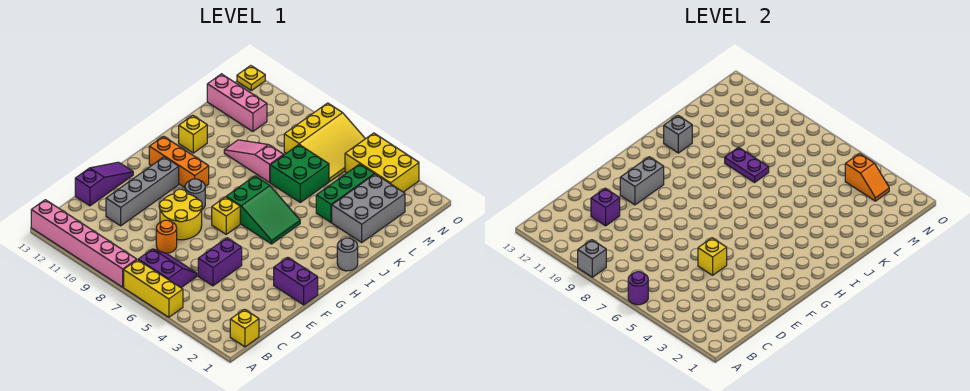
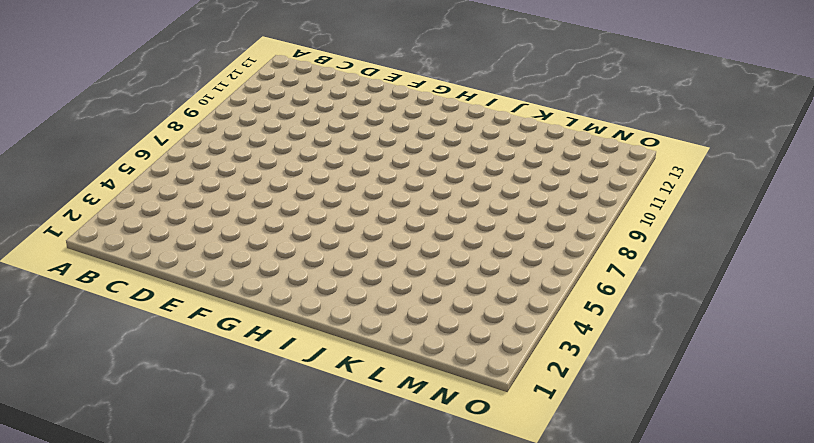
none -> yellow 1x3 brick [124,260,183,317]
none -> pink 1x6 brick [31,200,137,287]
none -> yellow 1x1 brick [230,309,259,347]
none -> purple 2x2 slope [138,249,197,288]

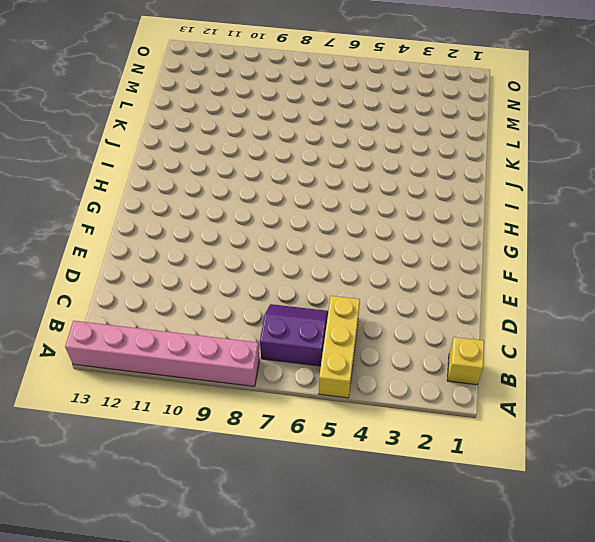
yellow 1x3 brick [319,296,360,398] -> yellow 1x3 brick turned to [124,260,183,317]
none -> purple 1x2 brick [198,238,242,286]
none -> orange 1x1 round brick [156,220,177,253]
none -> grey 1x4 brick [106,157,179,226]
none -> purple 1x3 slope [75,162,133,206]

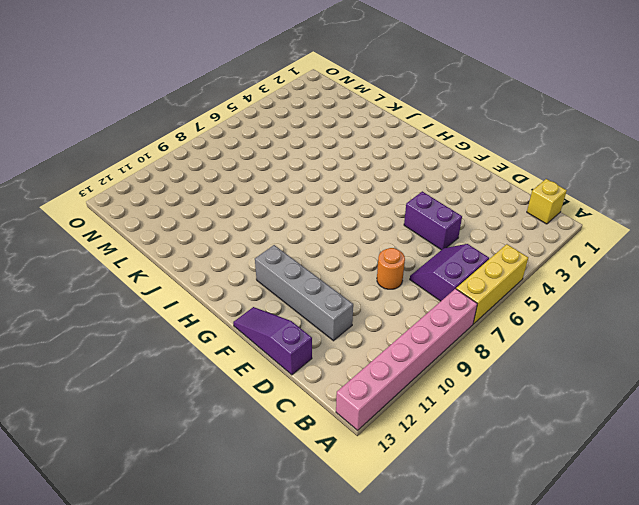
none -> yellow 2x2 round brick [160,189,202,240]
none -> purple 1x2 brick [274,257,318,305]
none -> yellow 1x1 brick [212,197,240,234]
none -> grey 1x1 round brick [185,179,205,210]

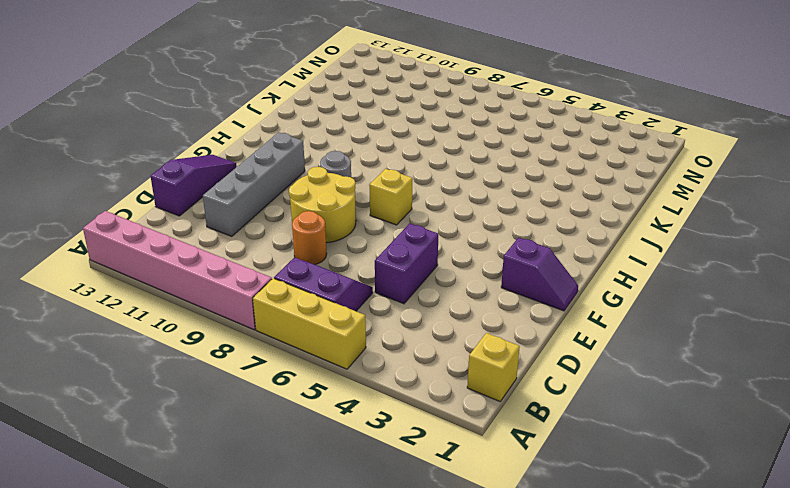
purple 1x2 slope [501,237,578,311] -> purple 1x2 brick [274,257,318,305]
none -> green 2x3 slope [226,176,300,244]
none -> orange 1x3 brick [149,136,209,187]
none -> grey 1x1 round brick [337,238,358,271]
none -> yellow 1x1 brick [179,115,207,153]

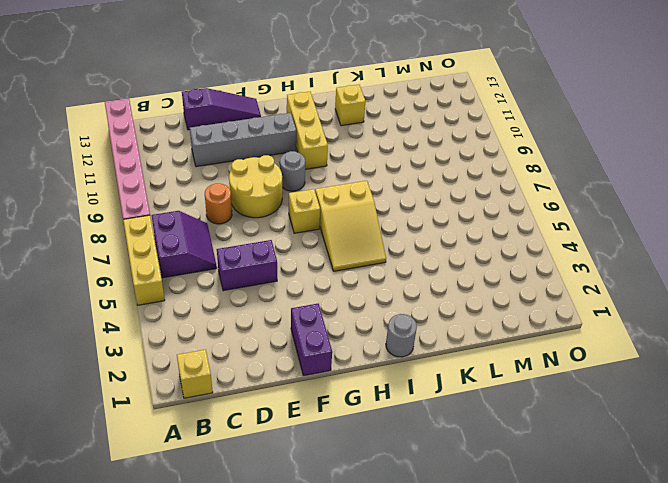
yellow 2x3 slope [315,181,386,271] -> green 2x3 slope [226,176,300,244]
yellow 1x3 brick [287,92,328,169] -> orange 1x3 brick [149,136,209,187]
none -> grey 2x3 brick [332,174,405,242]
none -> green 1x3 brick [316,164,374,222]
none -> green 2x2 brick [270,145,329,202]
none -> pink 1x3 slope [224,140,283,182]

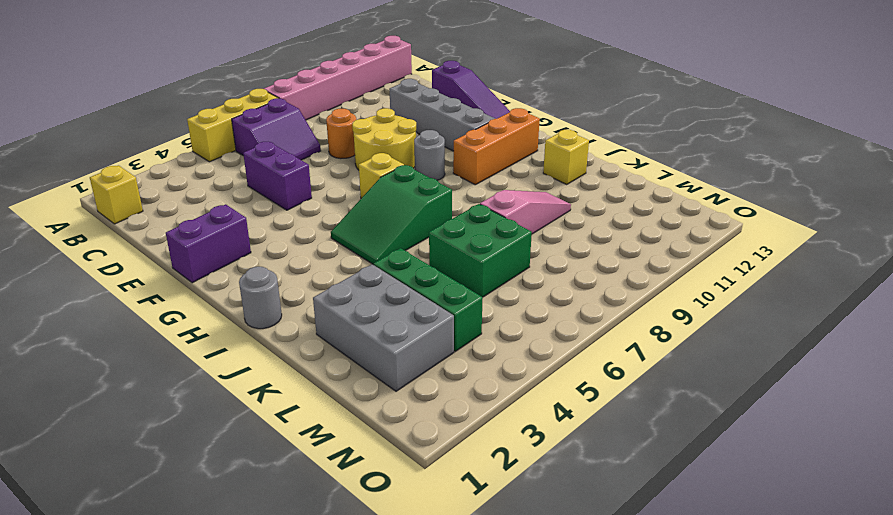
none -> yellow 3x3 slope [284,103,365,181]
none -> pink 1x3 brick [207,74,267,132]
none -> yellow 2x3 brick [345,133,419,192]
none -> yellow 1x1 plate [237,66,265,91]

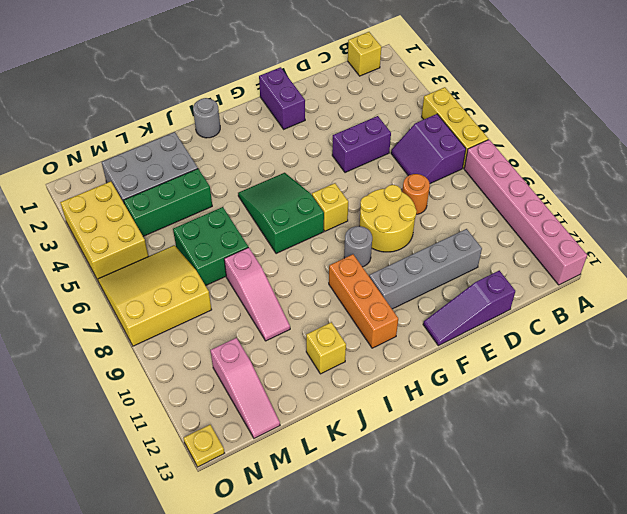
pink 1x3 slope [210,338,280,438] -> pink 1x3 brick [207,74,267,132]
none -> purple 1x1 round brick [628,272,648,305]
none -> grey 1x1 brick [578,240,606,277]
none -> purple 1x1 brick [591,188,620,226]
none -> yellow 1x1 brick [698,238,727,275]

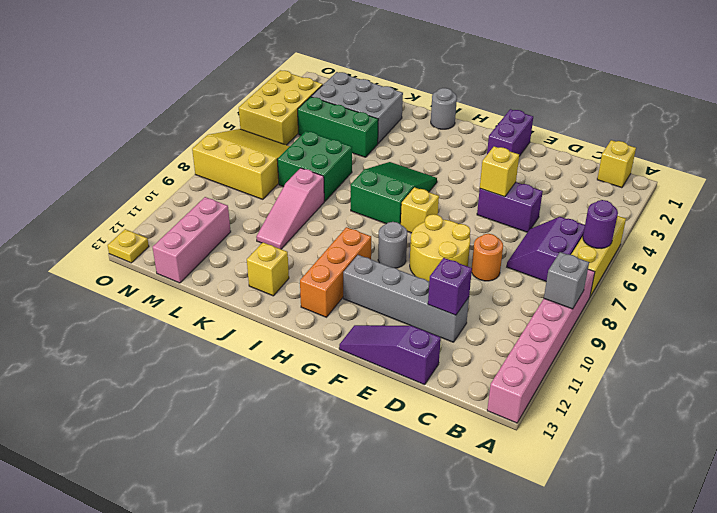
none -> grey 1x2 brick [620,157,664,205]
none -> grey 1x1 brick [664,115,692,153]
none -> purple 1x2 plate [725,147,769,182]
none -> orange 1x2 slope [845,154,889,201]

